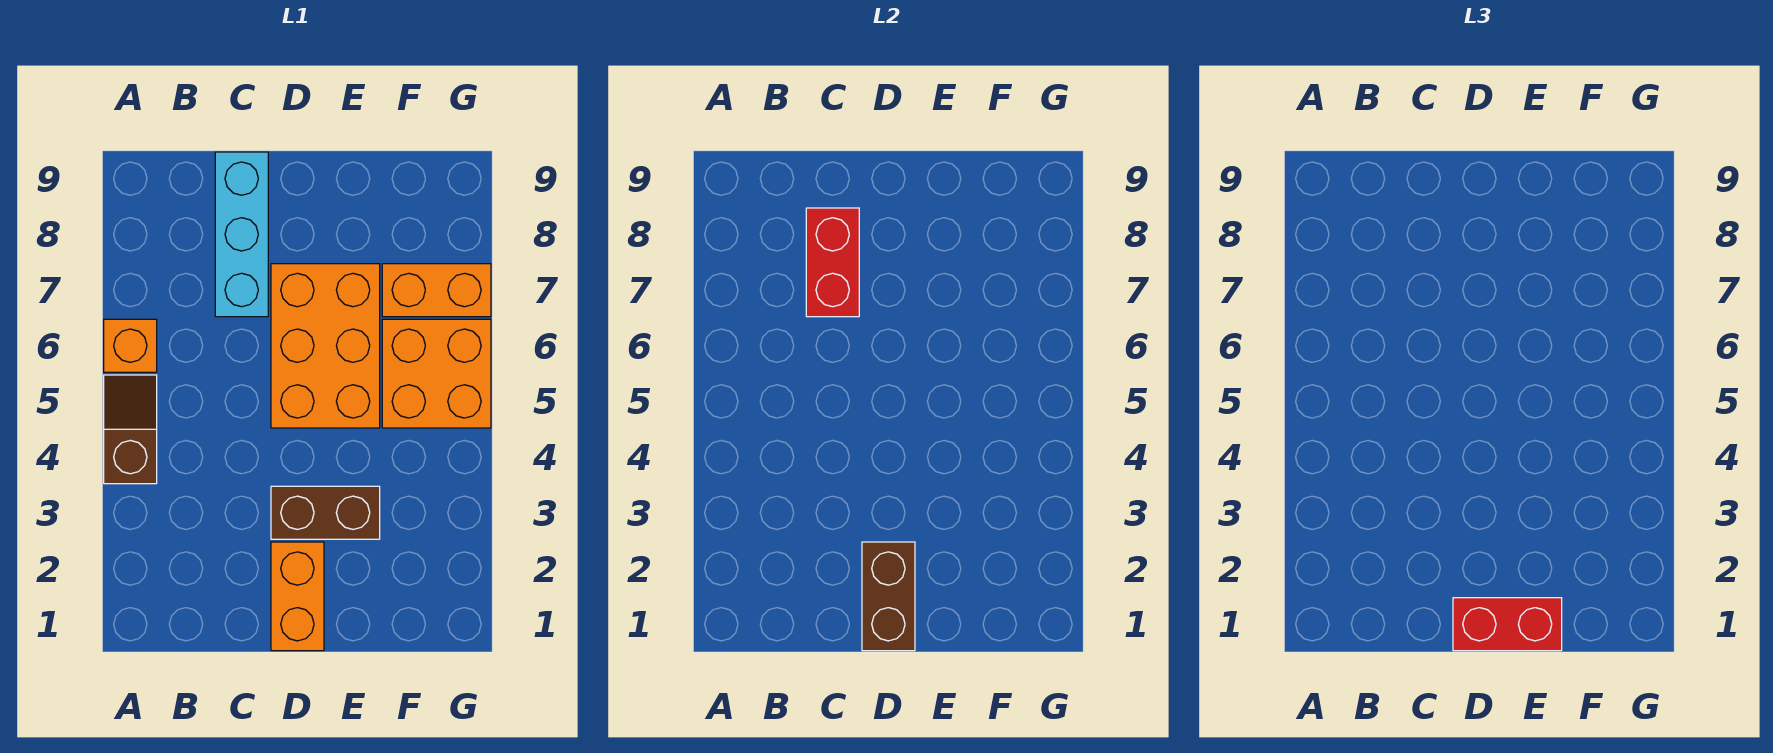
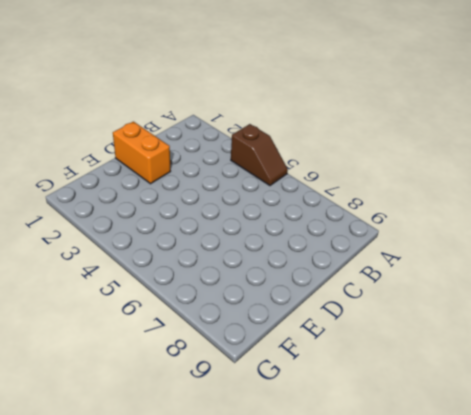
none -> orange 1x1 brick [104,319,157,372]
none -> cyan 1x3 brick [215,152,268,317]

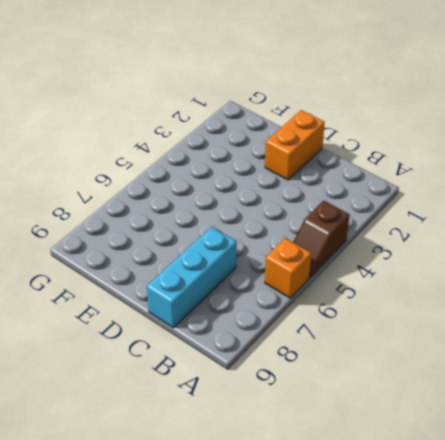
none -> brown 1x2 brick [271,486,380,539]
none -> orange 2x3 brick [271,264,380,428]

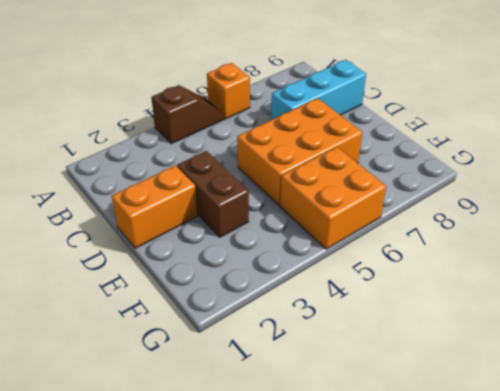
none -> orange 1x2 brick [382,264,491,317]
none -> red 1x2 brick [806,208,859,317]

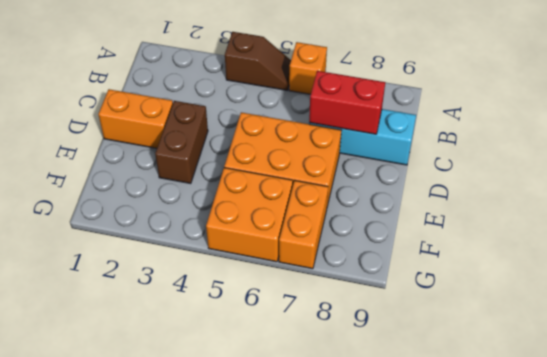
none -> brown 1x2 brick [862,542,915,651]
none -> red 1x2 brick [1453,598,1562,651]

